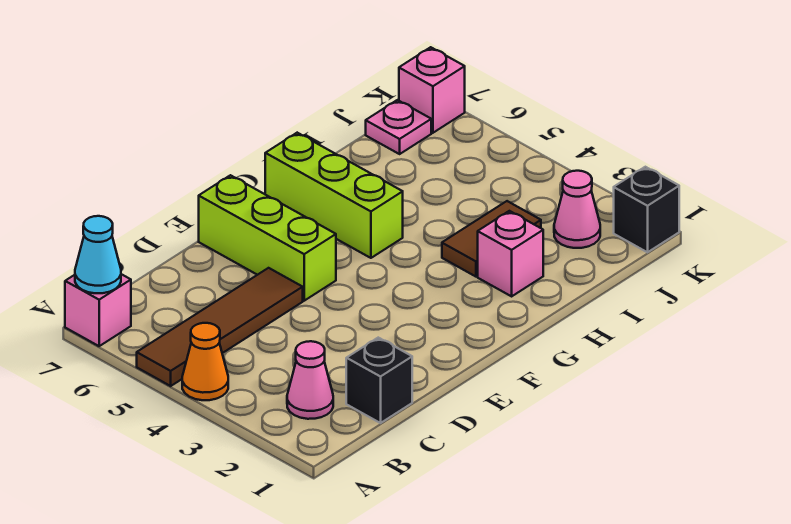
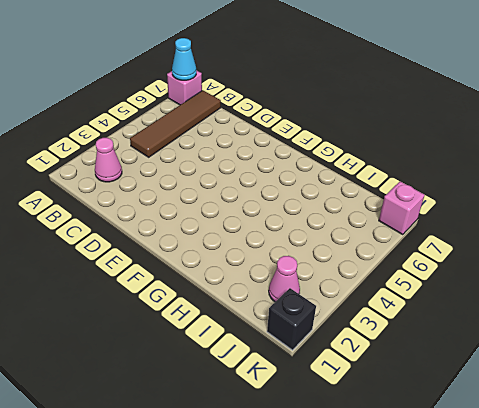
brown 1x4 tile [130,90,221,157] -> brown 1x4 tile turned to [137,268,303,386]
none -> orange 1x1 cone [182,323,228,400]
none -> black 1x1 brick [346,338,412,423]
none -> lime 1x3 brick [199,175,336,301]

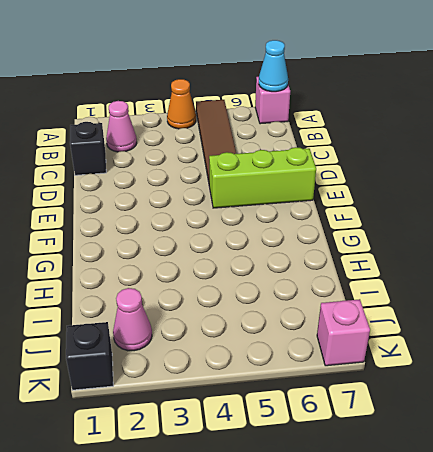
none -> lime 1x3 brick [265,133,403,258]
none -> pink 1x1 brick [478,211,543,296]
none -> brown 1x2 tile [442,201,541,277]

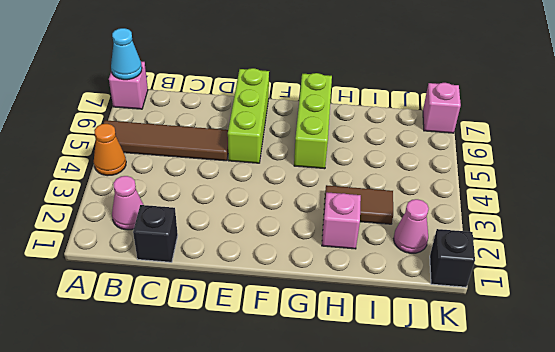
none -> pink 1x1 plate [366,100,431,154]

